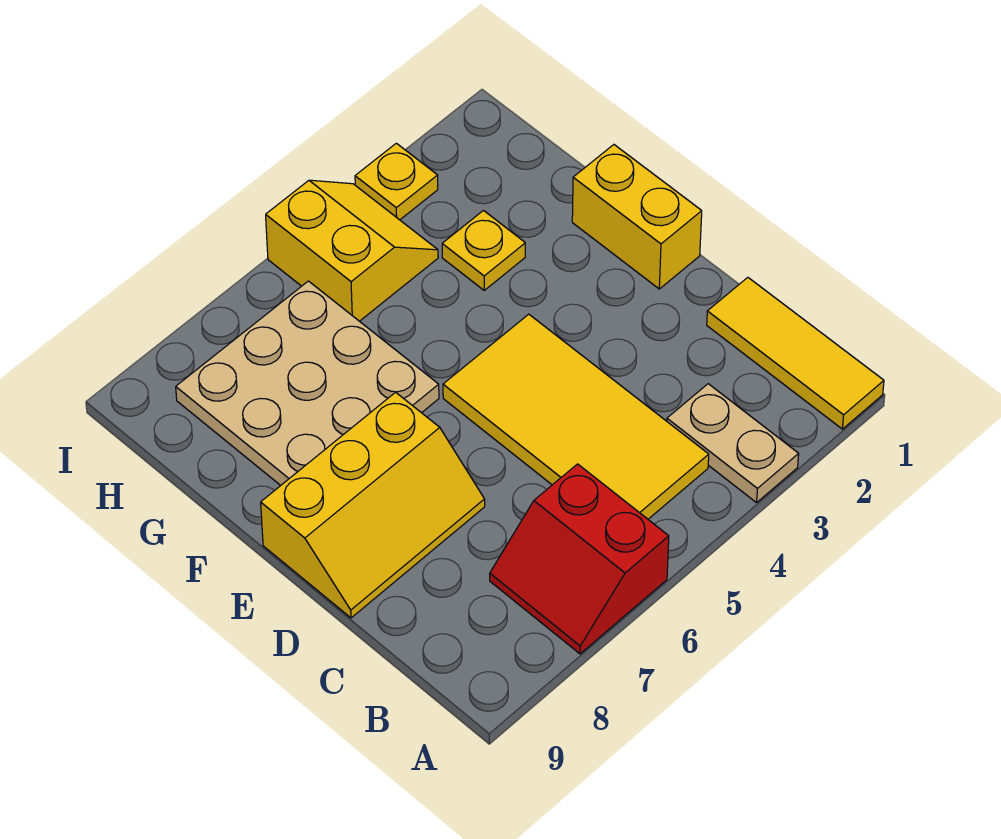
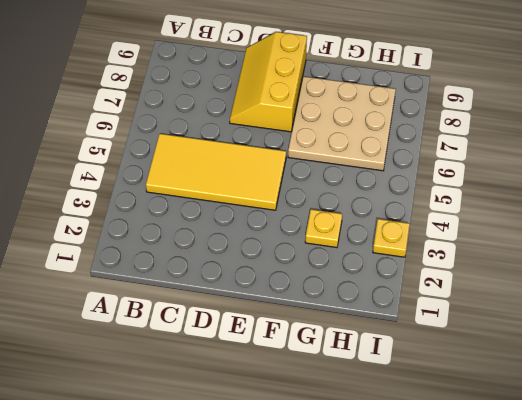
none -> yellow 1x3 tile [707,278,884,429]
none -> tan 1x2 plate [667,384,799,503]

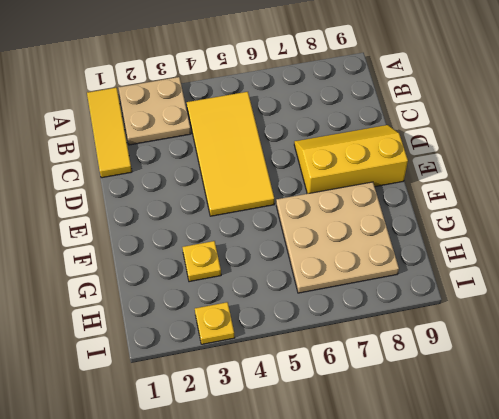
tan 2x2 plate [118,77,191,145] -> tan 1x2 plate [667,384,799,503]
none -> red 2x2 slope [490,464,669,654]
none -> yellow 1x2 brick [572,145,702,289]

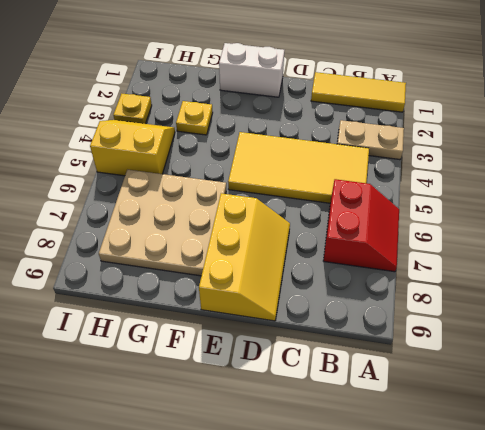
red 2x2 slope [323,179,399,272] -> red 2x2 slope turned to [490,464,669,654]
white 1x2 brick [219,43,285,97] -> yellow 1x2 brick [572,145,702,289]

